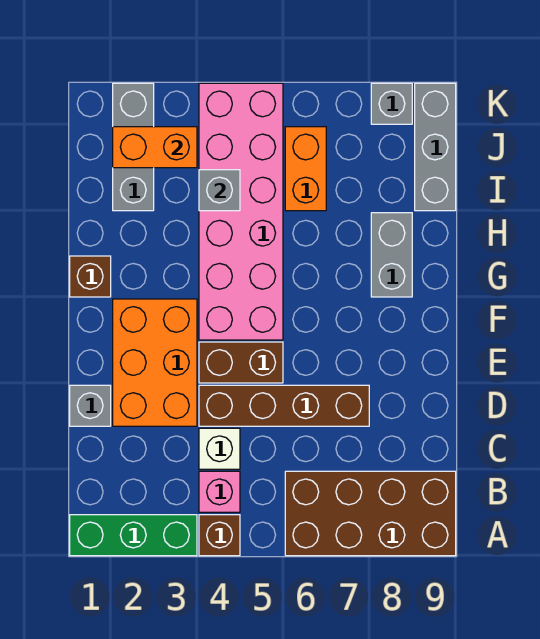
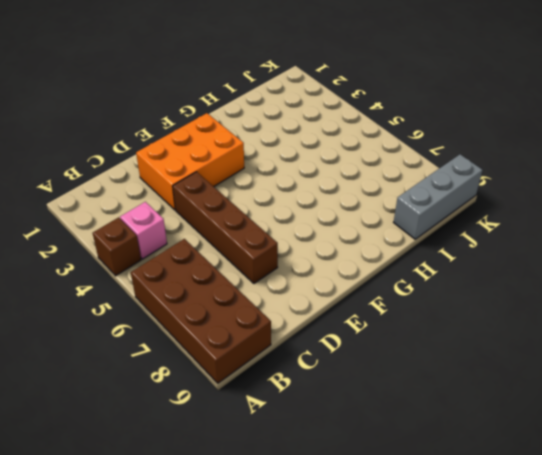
none -> green 1x3 brick [70,515,197,556]
none -> white 1x1 brick [199,428,240,469]
none -> grey 1x1 brick [70,385,111,426]

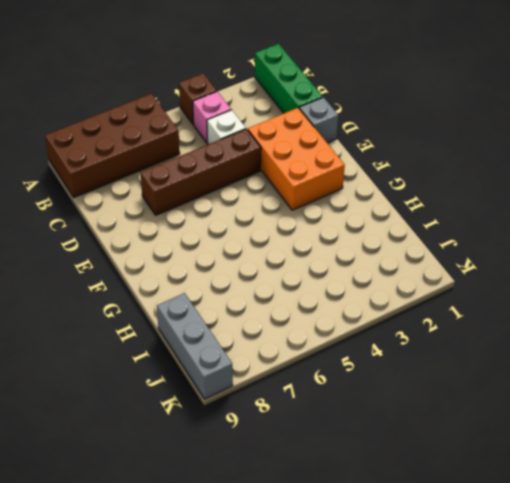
green 1x3 brick [255,44,323,113] -> green 1x3 brick turned to [70,515,197,556]
none -> brown 1x2 brick [199,342,283,383]
none -> pink 2x6 brick [199,83,283,340]
none -> brown 1x1 brick [70,256,111,297]

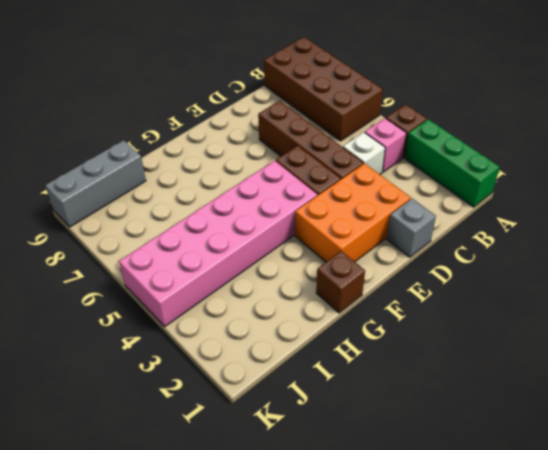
none -> grey 1x2 brick [371,213,412,297]
none -> grey 1x3 brick [113,83,154,211]
none -> orange 1x2 brick [285,127,326,211]

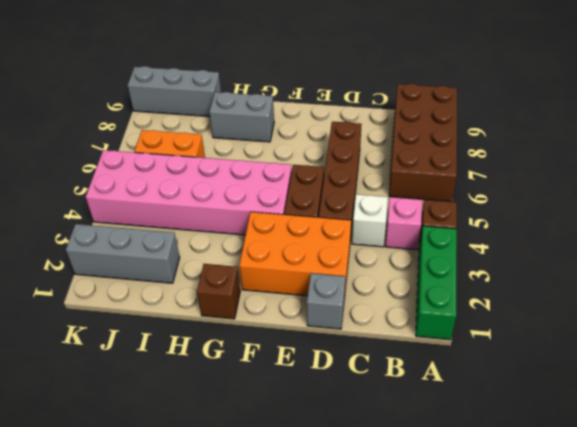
none -> grey 1x1 brick [371,83,412,124]
none -> grey 1x1 brick [199,170,240,211]
none -> orange 1x2 brick [113,127,197,168]

